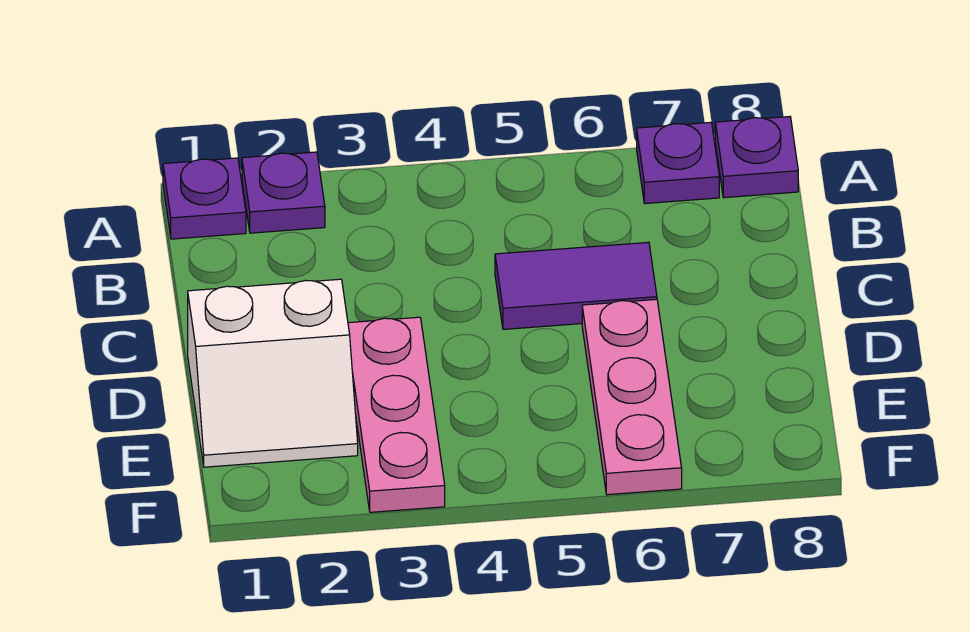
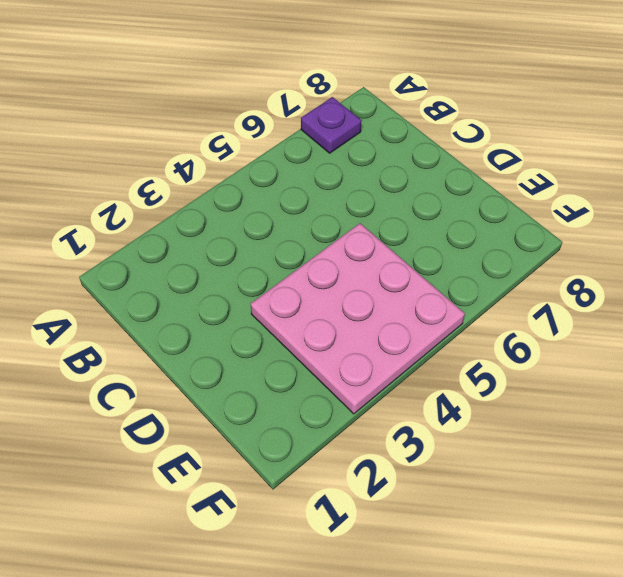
pink 3x3 plate [251,223,465,414] -> pink 1x3 plate [348,317,445,512]
none -> purple 1x1 plate [163,158,246,239]
none -> purple 1x1 plate [242,152,325,233]

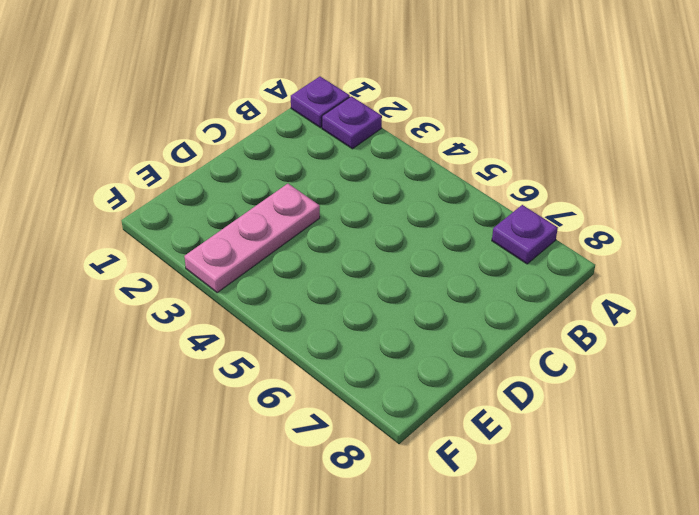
none -> purple 1x1 plate [715,117,798,198]
none -> purple 1x2 tile [495,242,657,329]

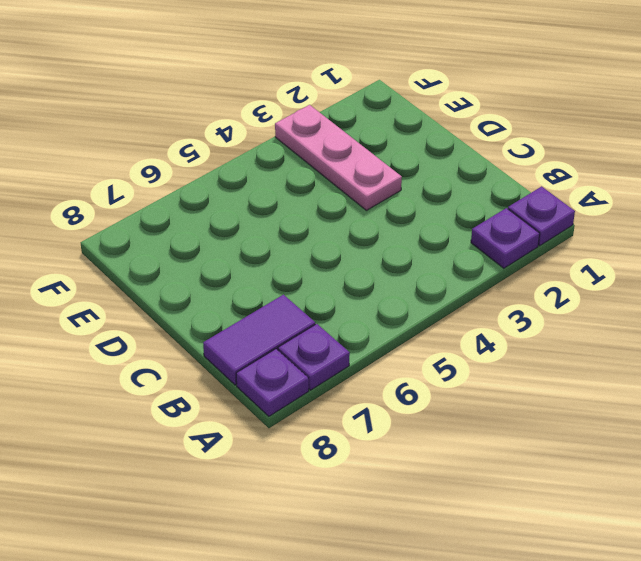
purple 1x2 tile [203,295,315,385] -> purple 1x2 tile moved to [495,242,657,329]
none -> white 2x2 slope [188,279,358,467]
none -> pink 1x3 plate [582,299,682,495]

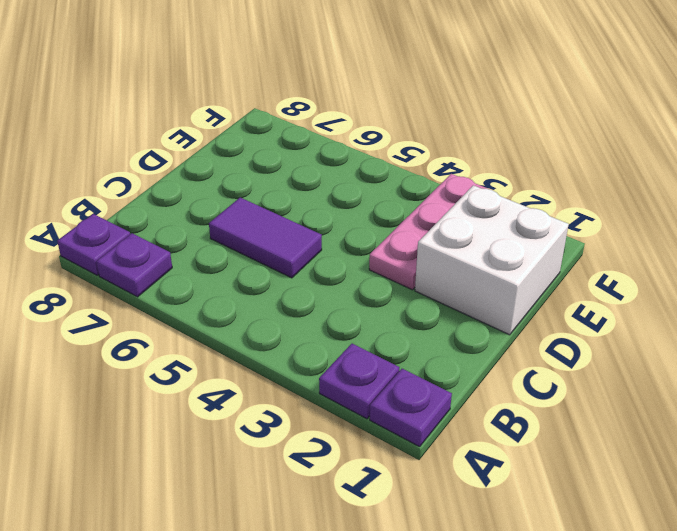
white 2x2 brick [415,185,569,335] -> white 2x2 slope [188,279,358,467]
none -> pink 1x3 plate [582,299,682,495]

